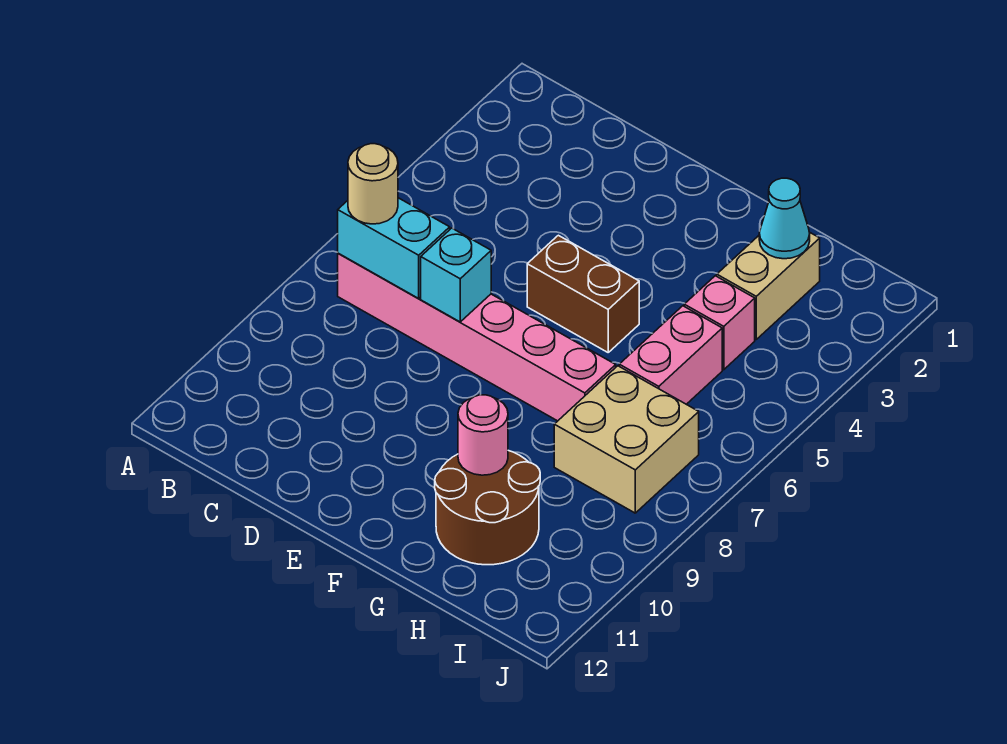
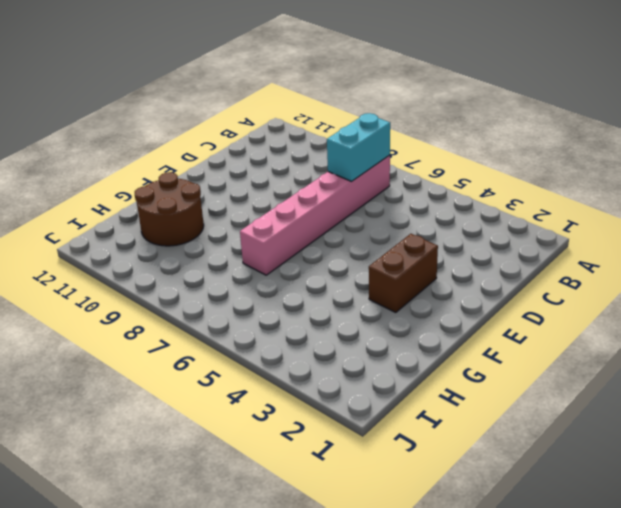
brown 1x2 brick [369,234,438,312] -> brown 1x2 brick moved to [527,235,639,352]
none -> tan 1x2 brick [717,232,820,339]
none -> pink 1x1 brick [684,276,755,370]
none -> pink 1x2 brick [619,306,722,404]

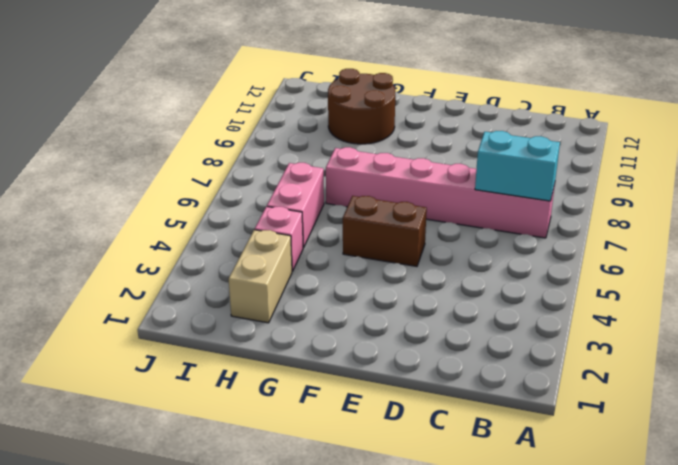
none -> tan 2x2 brick [554,366,699,513]
none -> cyan 1x1 brick [421,228,491,322]
none -> pink 1x1 round brick [458,395,508,475]

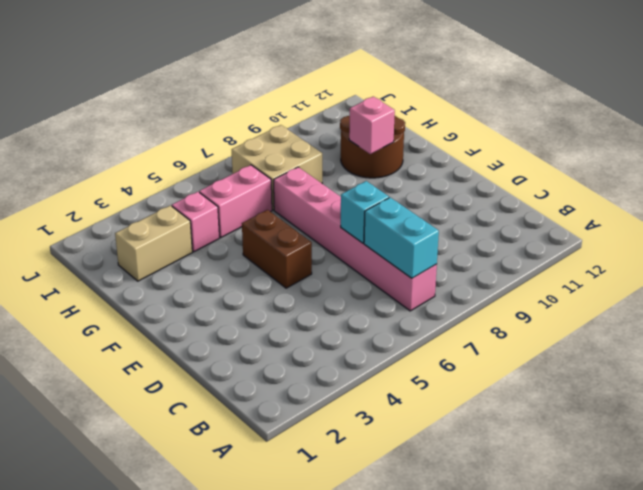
pink 1x1 brick [349,97,395,154] -> pink 1x1 round brick [458,395,508,475]
none -> cyan 1x1 cone [759,178,810,259]
none -> tan 1x1 round brick [348,144,398,224]

